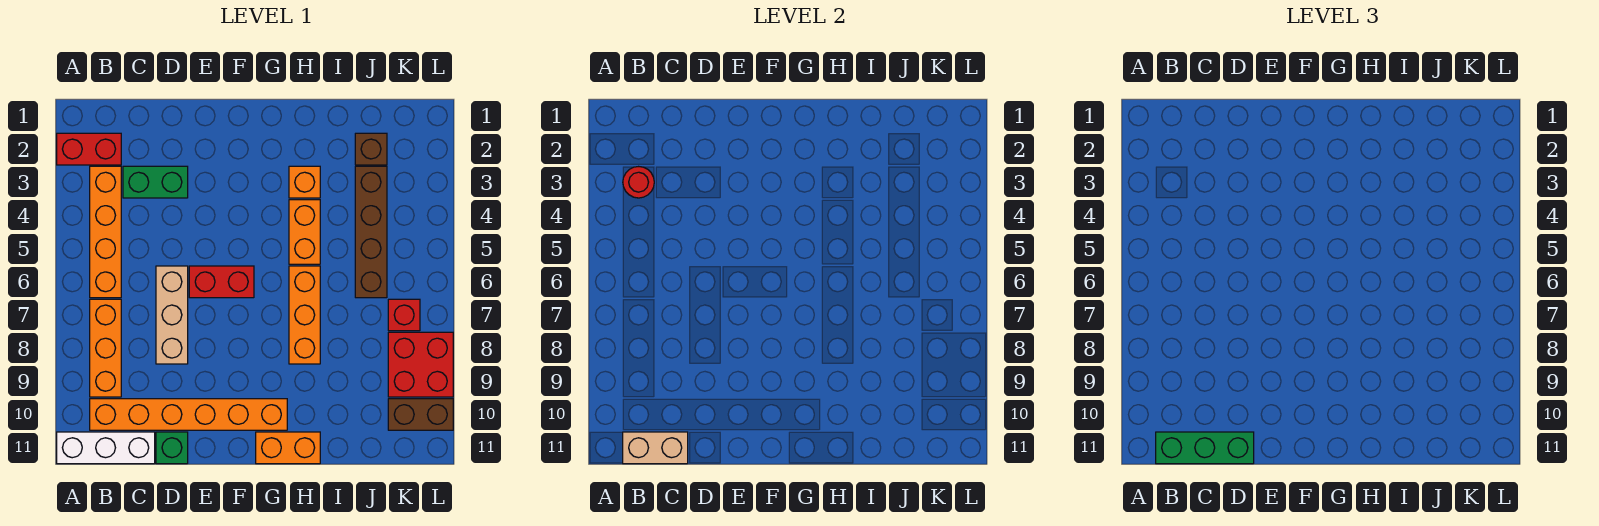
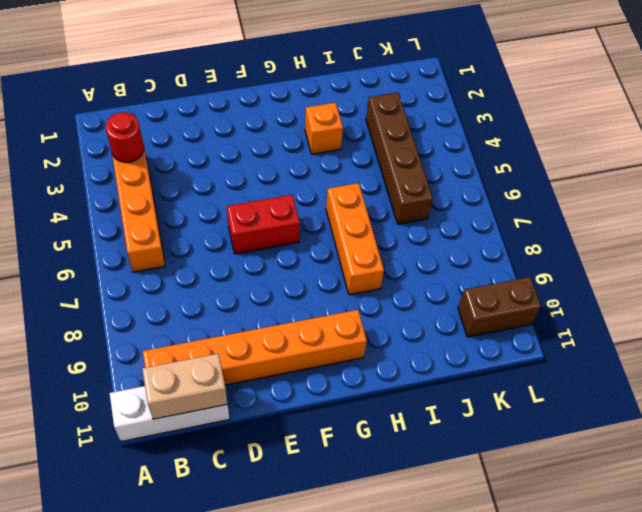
none -> red 1x2 brick [57,133,121,165]
none -> orange 1x3 brick [90,299,121,397]
none -> green 1x2 brick [123,166,188,198]

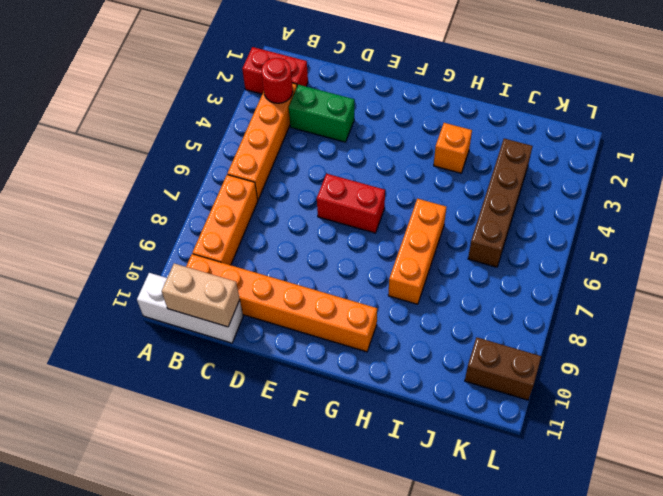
none -> tan 1x3 brick [156,266,188,364]
none -> green 1x1 brick [156,432,188,464]
none -> orange 1x2 brick [256,432,320,464]

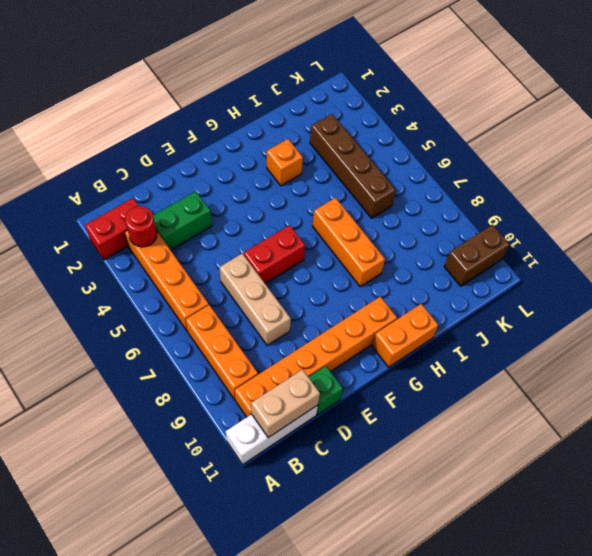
none -> orange 1x2 brick [289,200,320,264]
none -> brown 1x1 brick [355,133,387,165]
none -> red 1x1 brick [388,299,420,331]

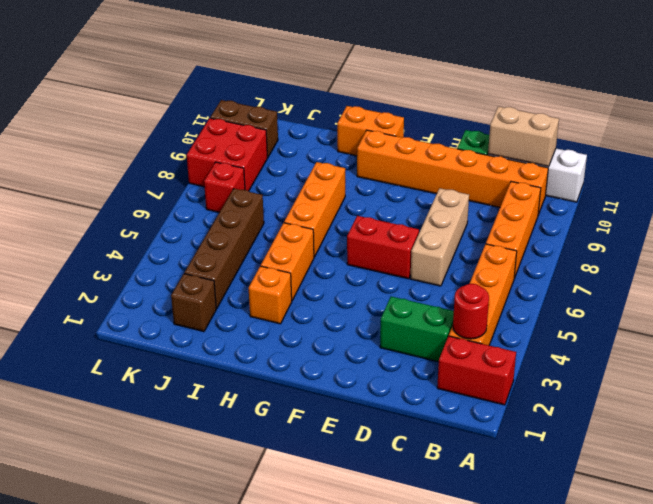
none -> green 1x3 brick [1156,432,1254,464]

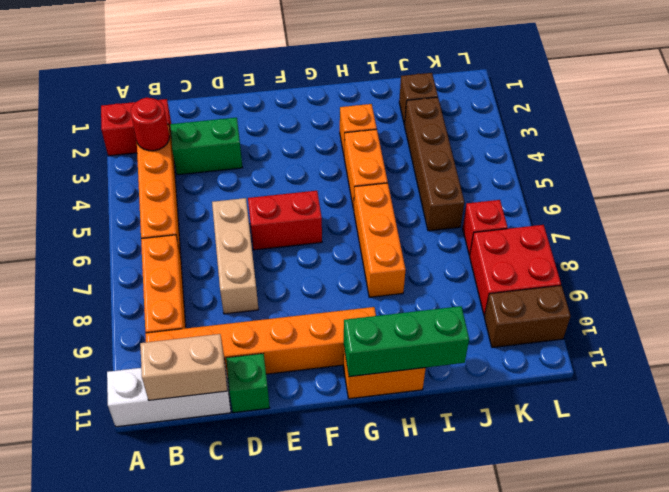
green 1x3 brick [344,306,469,377] -> green 1x3 brick moved to [1156,432,1254,464]

